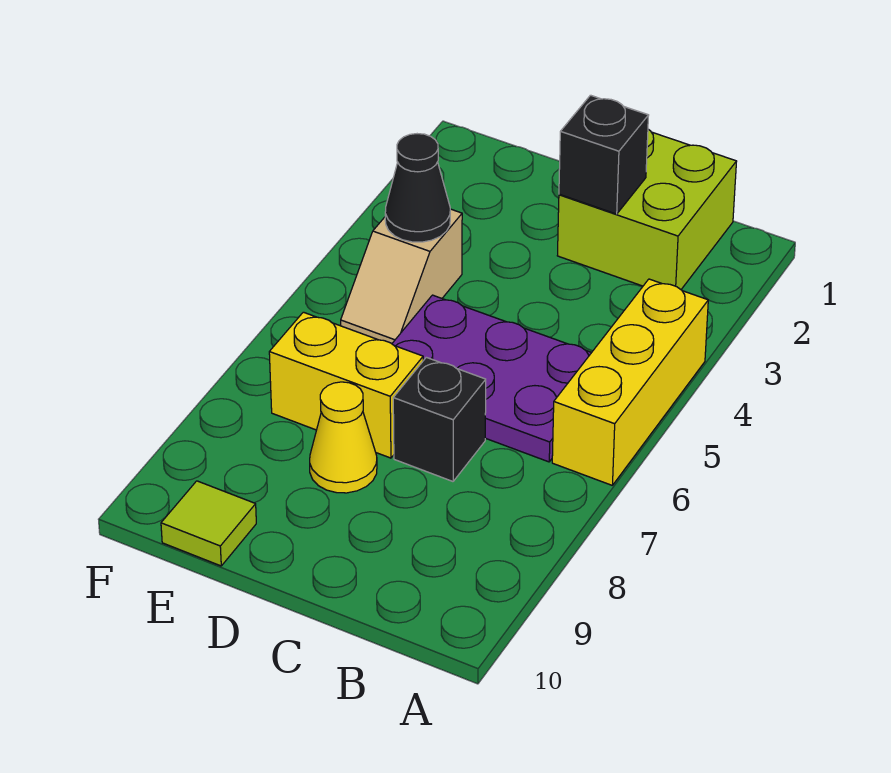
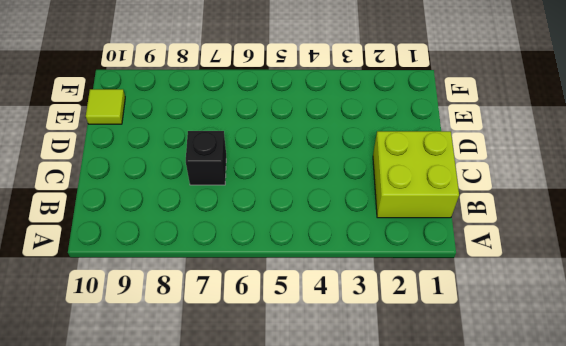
none -> yellow 1x3 brick [552,279,708,485]
none -> purple 2x3 plate [392,295,592,462]

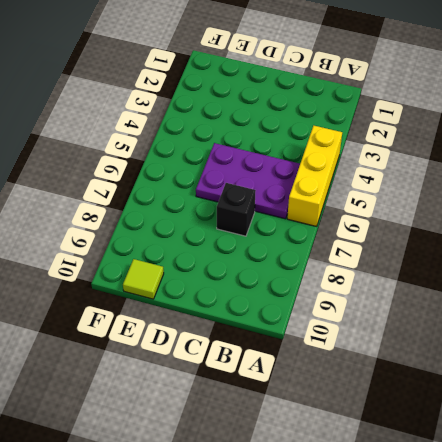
none -> lime 2x2 brick [557,129,737,289]
none -> yellow 1x2 brick [269,312,423,458]

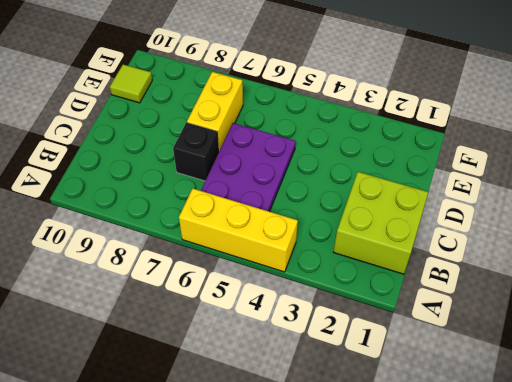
none -> yellow 1x1 cone [310,382,377,493]
none -> tan 1x2 slope [341,209,462,344]

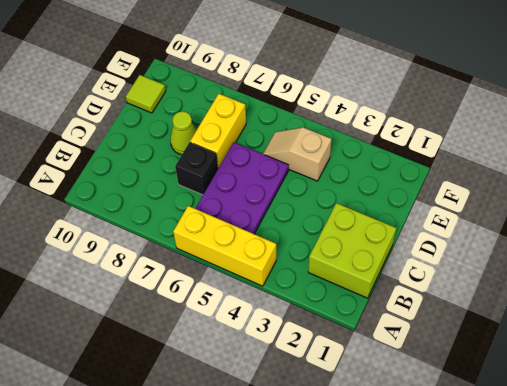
lime 1x1 cone [170,111,196,155] -> yellow 1x1 cone [310,382,377,493]
none -> black 1x1 brick [559,95,649,214]
none -> black 1x1 cone [385,134,450,242]

